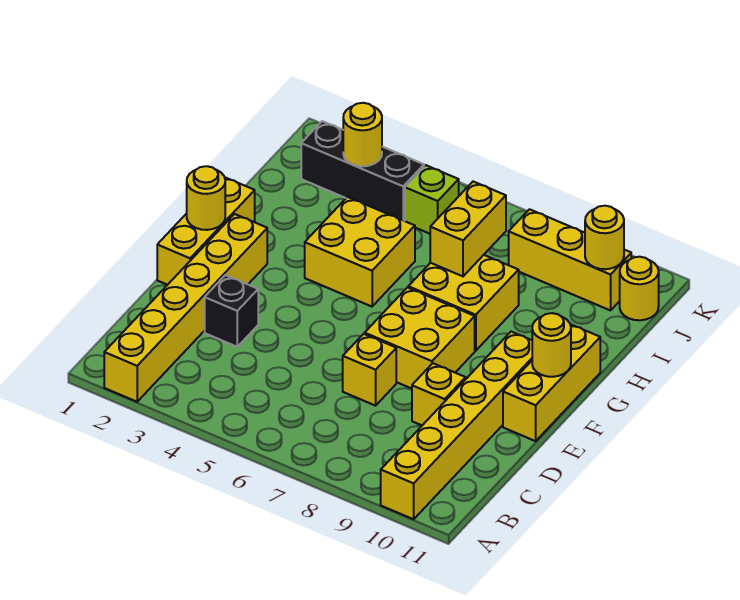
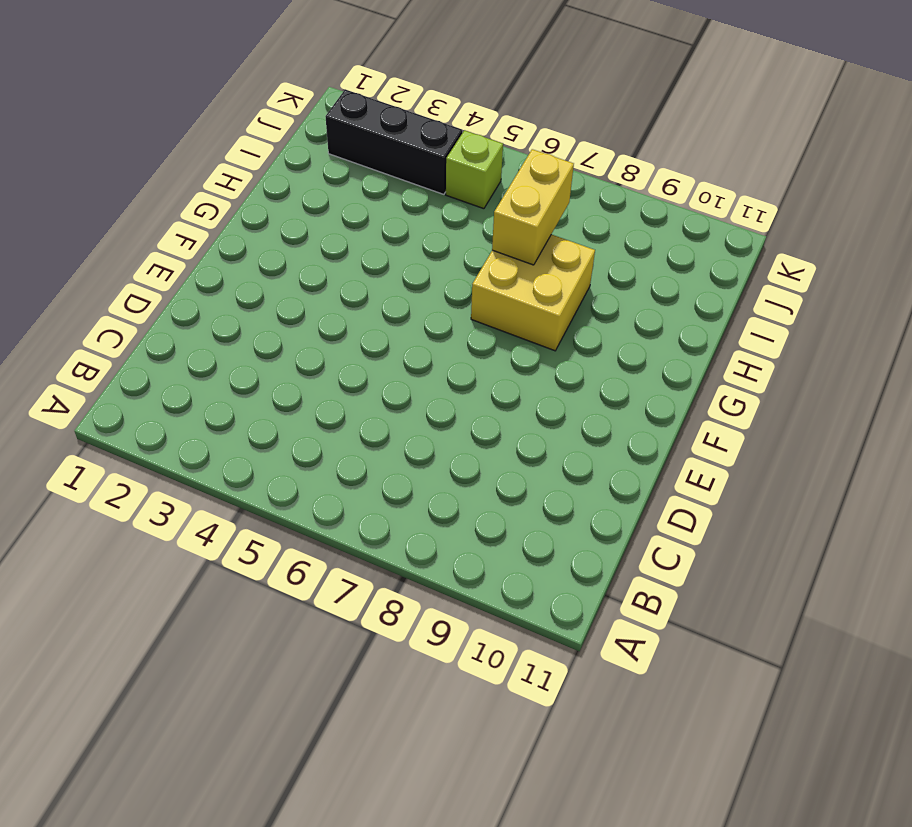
none -> yellow 1x6 brick [104,214,267,402]
none -> yellow 1x6 brick [381,332,532,519]
none -> black 1x1 brick [205,275,258,347]

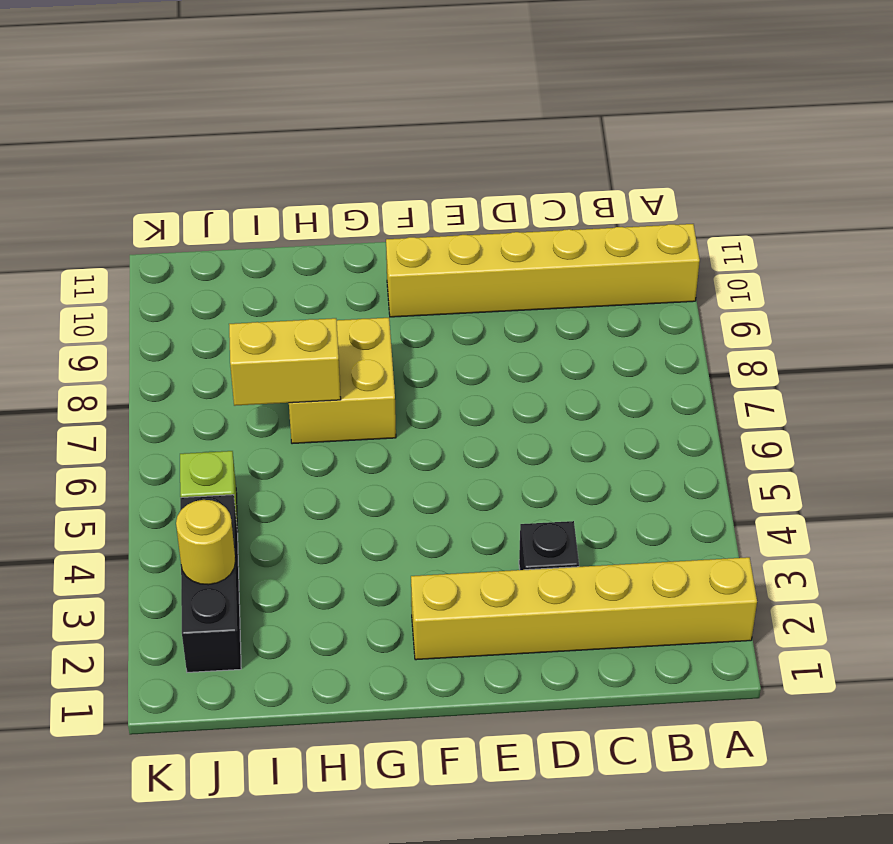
none -> yellow 1x1 brick [343,334,396,406]
none -> yellow 1x1 brick [412,363,466,425]
none -> yellow 1x3 brick [157,178,255,285]

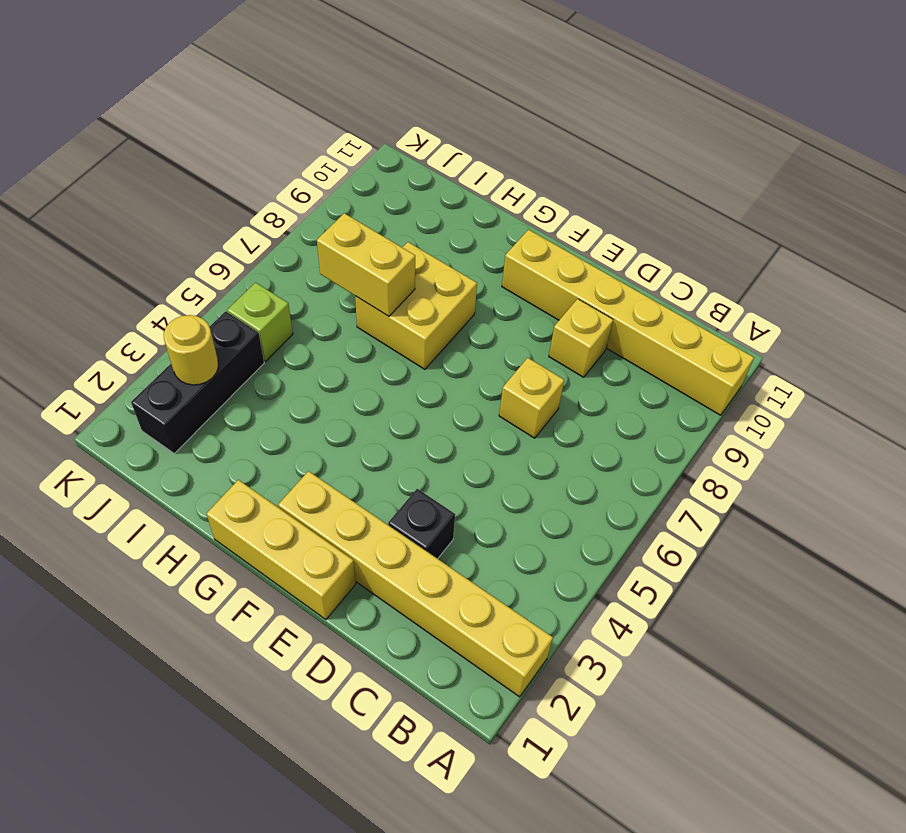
none -> yellow 2x2 brick [365,287,475,389]
none -> yellow 1x3 brick [503,324,600,441]
none -> yellow 2x2 brick [305,197,415,307]

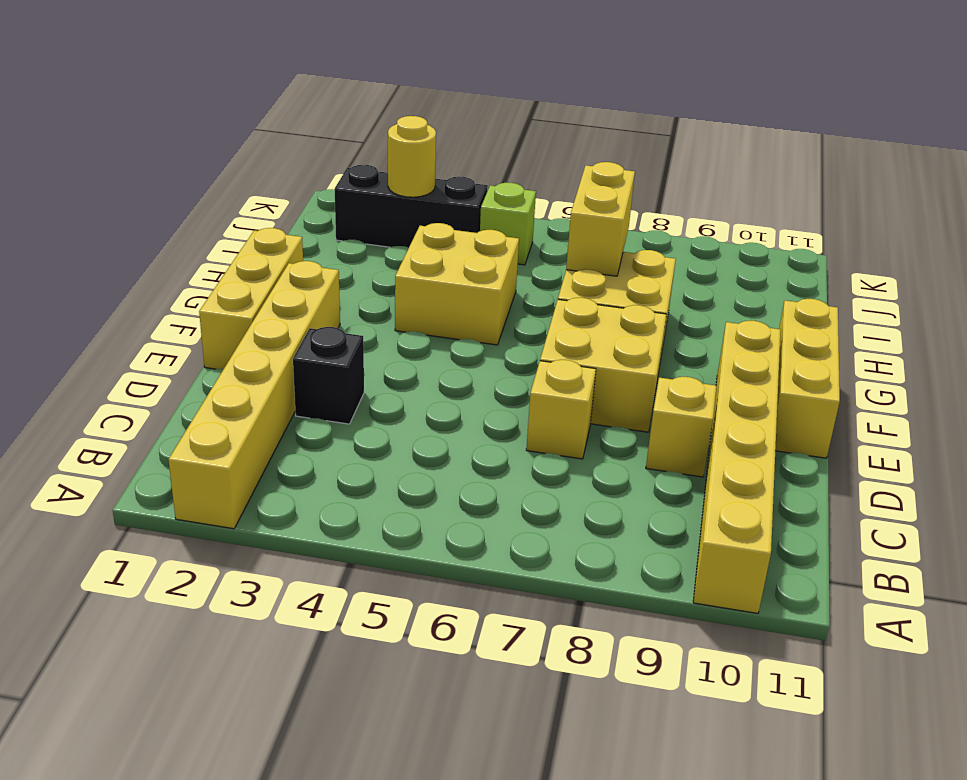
none -> yellow 1x3 brick [509,209,631,310]
none -> yellow 1x1 round brick [620,257,659,320]
none -> yellow 1x1 round brick [187,166,225,230]

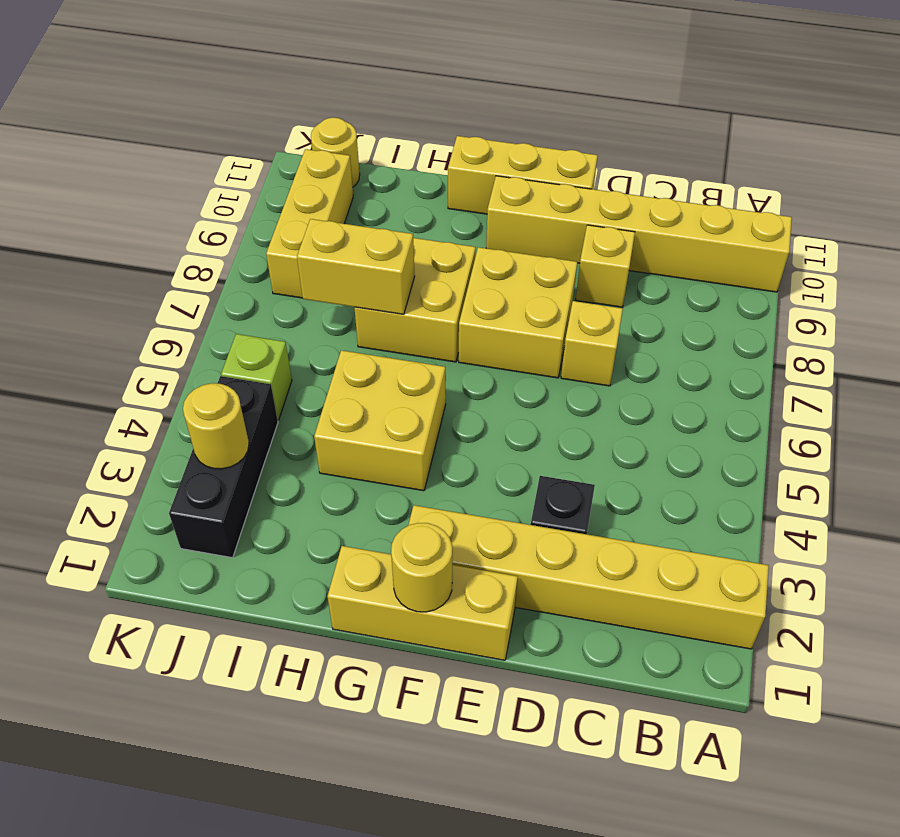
none -> yellow 1x1 round brick [532,313,571,377]
none -> yellow 1x1 round brick [585,206,624,269]

